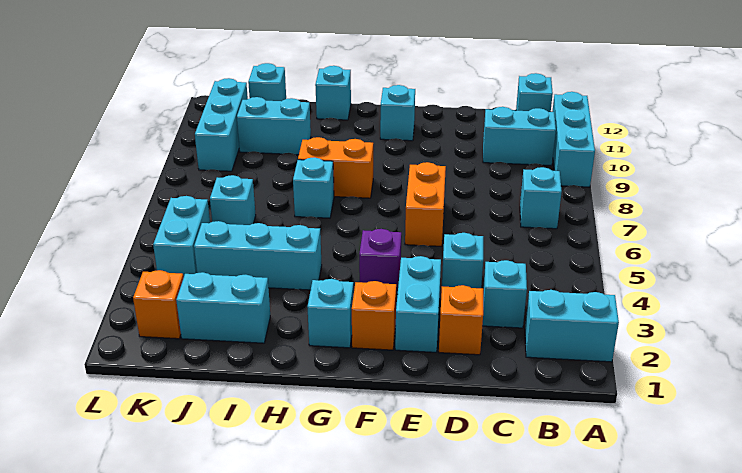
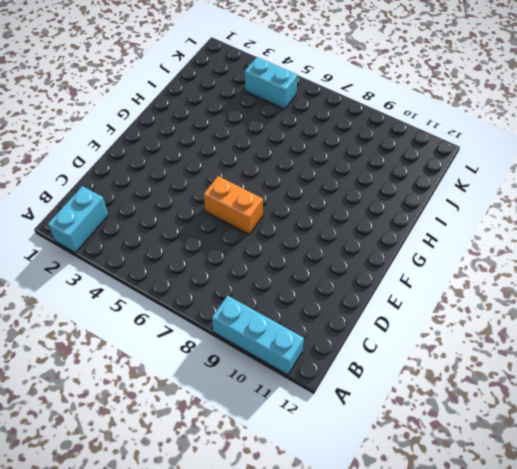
none -> cyan 1x1 brick [520,167,562,229]
none -> cyan 1x2 brick [483,107,556,166]
none -> cyan 1x1 brick [516,73,553,112]

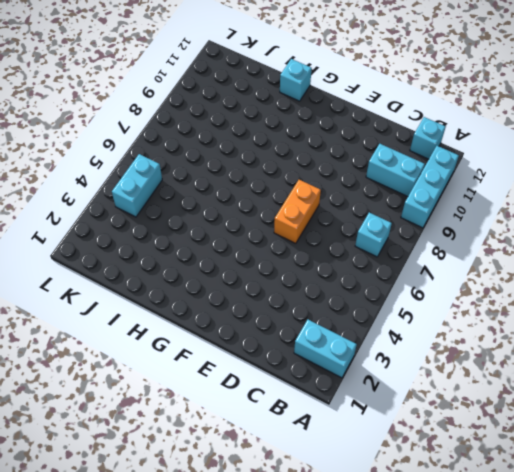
none -> cyan 1x1 brick [482,260,527,328]
none -> orange 1x1 brick [439,285,483,355]
none -> cyan 1x1 brick [442,233,483,288]

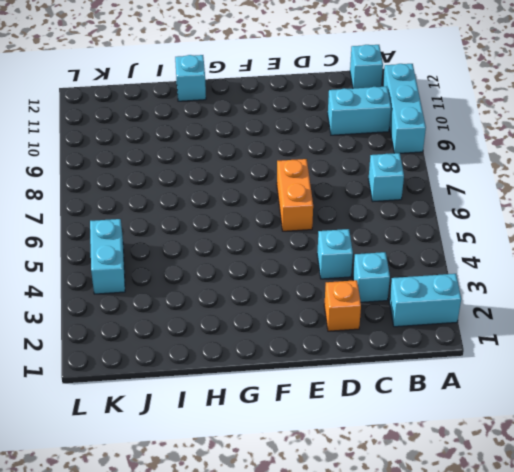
none -> cyan 1x2 brick [395,256,441,352]
none -> orange 1x1 brick [352,281,396,350]
none -> purple 1x1 brick [359,229,401,294]

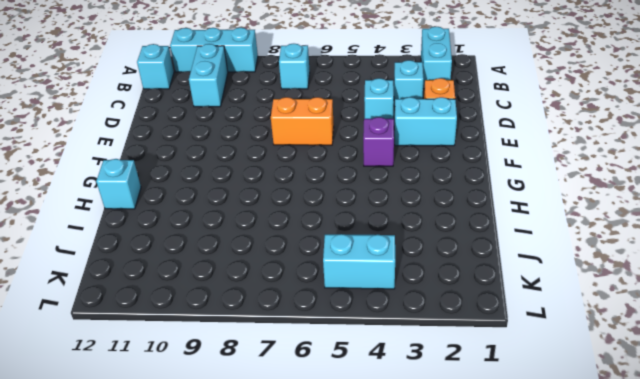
none -> orange 1x1 brick [352,281,396,350]
none -> cyan 1x1 brick [380,85,415,141]
none -> cyan 1x1 brick [307,279,354,348]

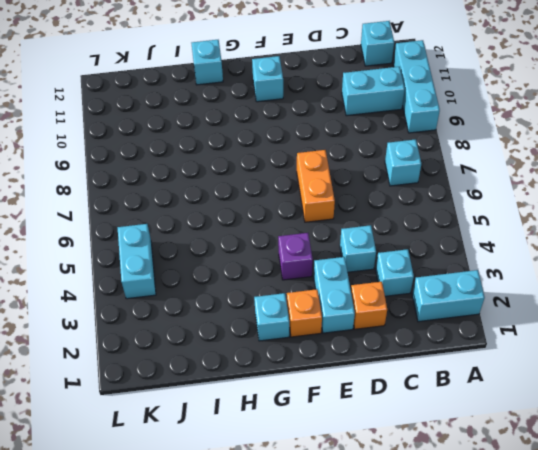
none -> orange 1x2 brick [298,137,373,198]
none -> cyan 1x3 brick [194,221,322,290]
none -> cyan 1x1 brick [293,157,334,218]

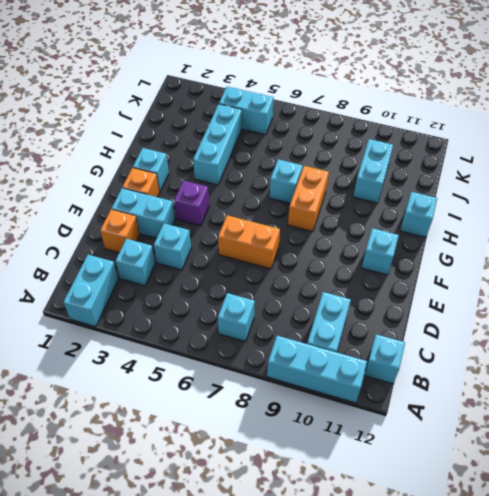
none -> cyan 1x2 brick [176,272,270,343]
none -> cyan 1x1 brick [210,175,256,225]
none -> cyan 1x1 brick [248,63,286,101]

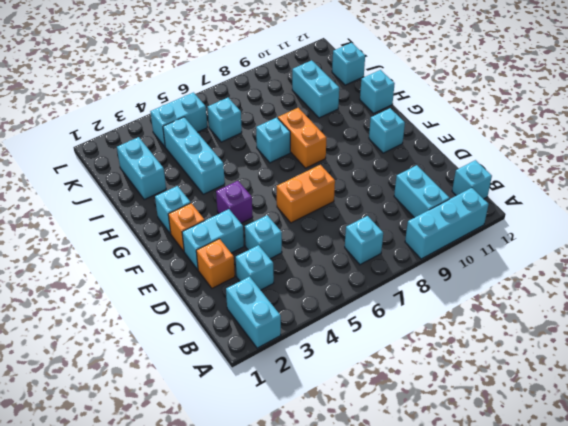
none -> orange 1x1 brick [133,270,184,339]
none -> cyan 1x3 brick [195,78,248,171]

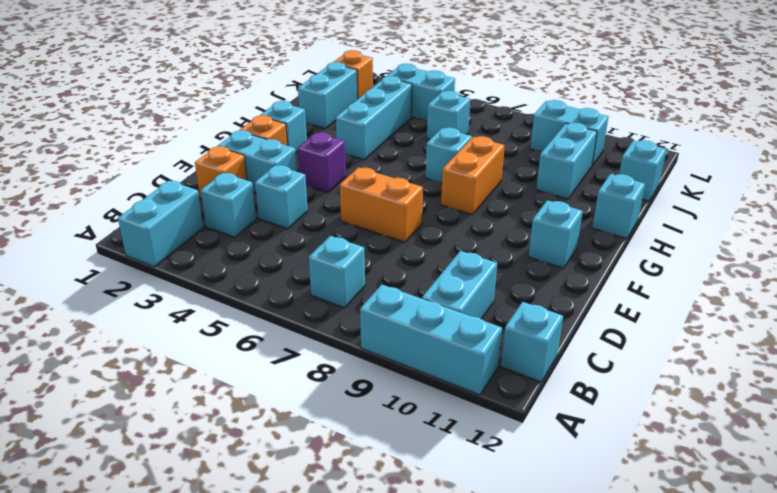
cyan 1x2 brick [530,100,608,166] -> cyan 1x3 brick [195,78,248,171]

